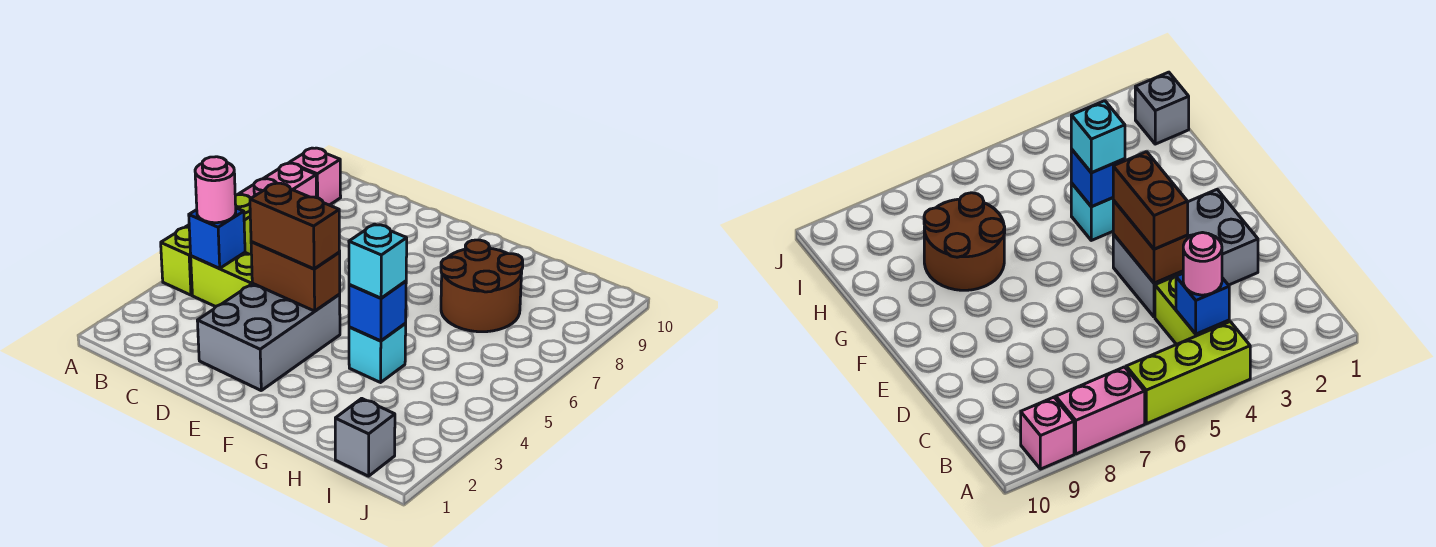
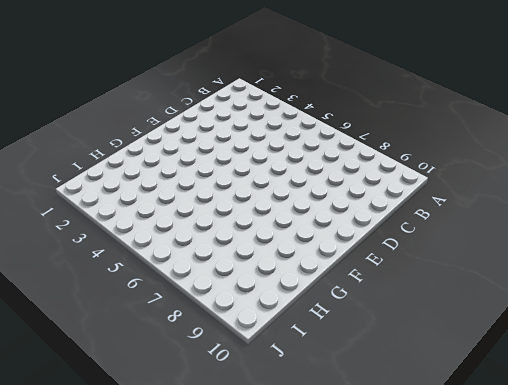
none -> lime 1x3 brick [161,194,251,295]
none -> pink 1x2 brick [239,163,316,198]
none -> pink 1x1 brick [290,148,341,205]

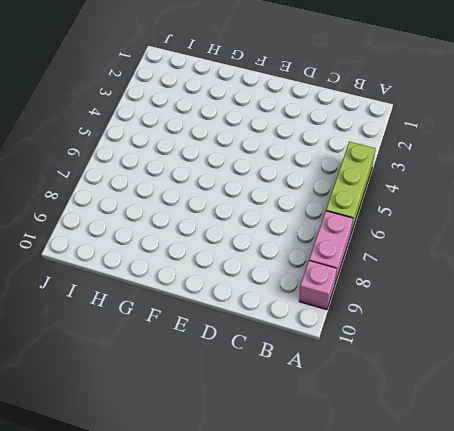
none -> lime 1x2 brick [191,253,252,307]
none -> grey 2x3 brick [197,283,340,390]
none -> cyan 1x1 brick [349,324,406,382]

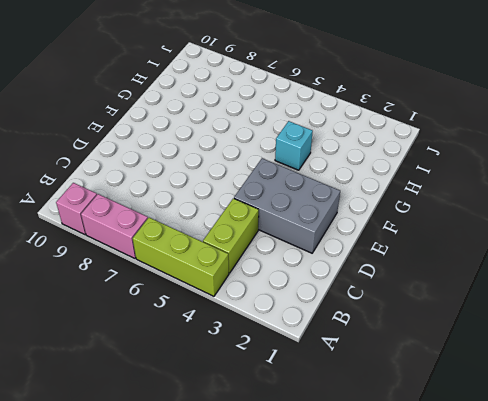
none -> brown 2x2 round brick [441,240,523,332]
none -> grey 1x1 brick [335,398,395,476]
none -> blue 1x1 brick [189,208,245,268]

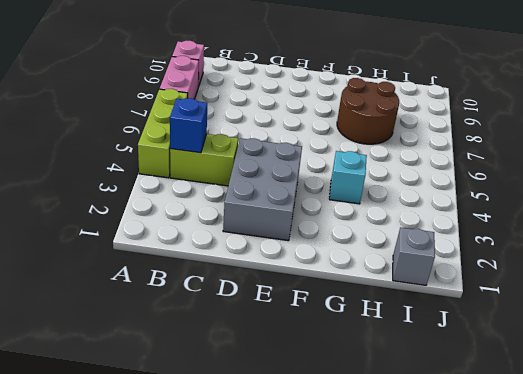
none -> brown 1x2 brick [251,242,340,311]
none -> blue 1x1 brick [349,281,406,341]
none -> pink 1x1 round brick [195,157,236,223]

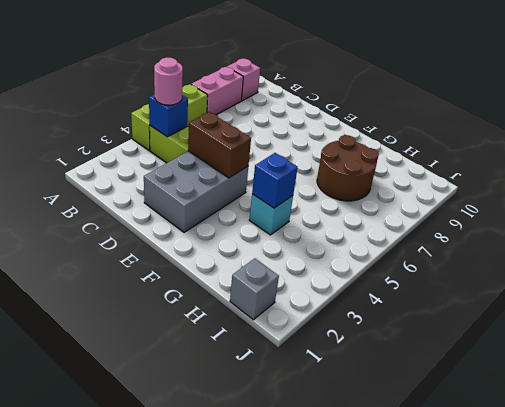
none -> brown 1x2 brick [250,183,340,269]
none -> cyan 1x1 brick [349,224,407,298]

